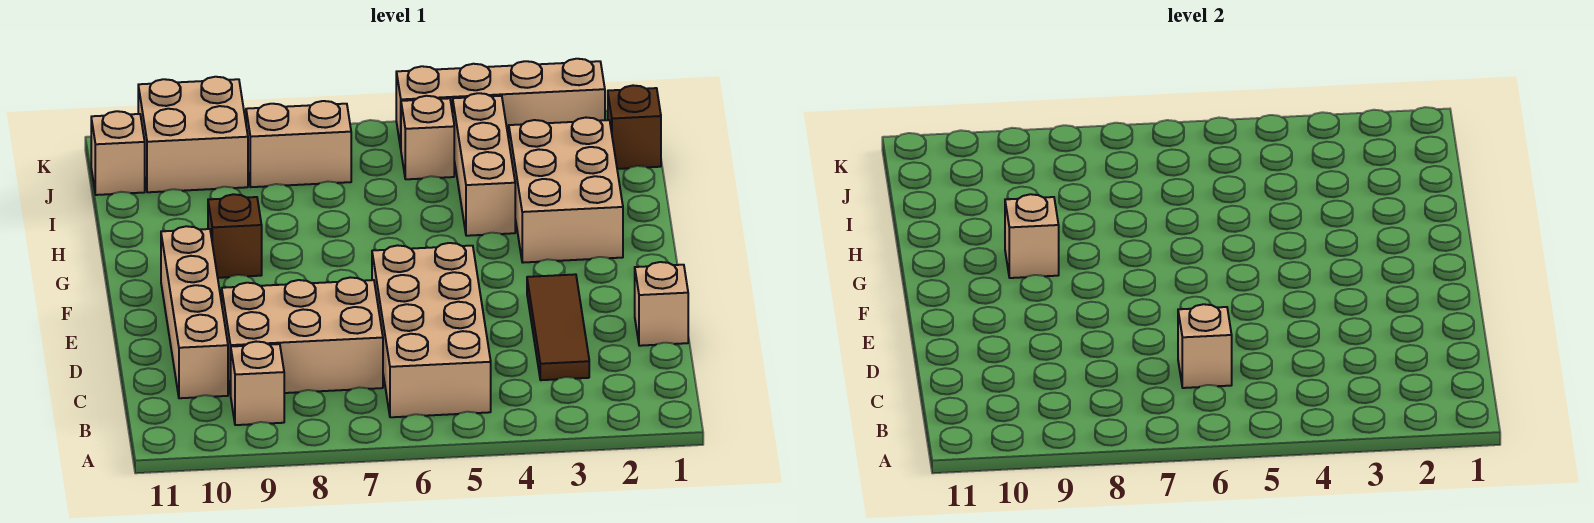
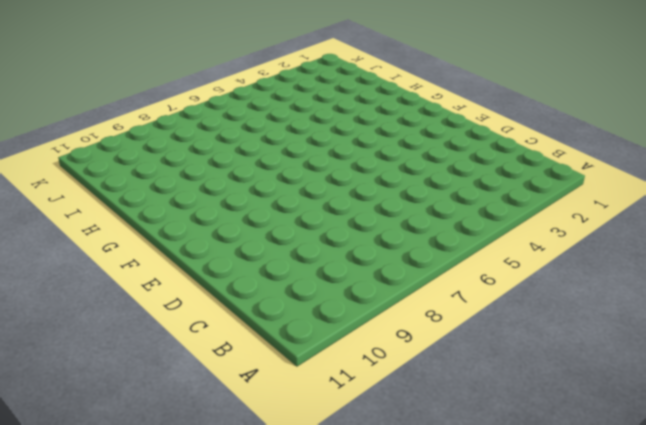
none -> tan 2x4 brick [372,243,491,417]
none -> tan 1x1 brick [231,342,284,425]
none -> brown 1x3 tile [527,274,589,380]

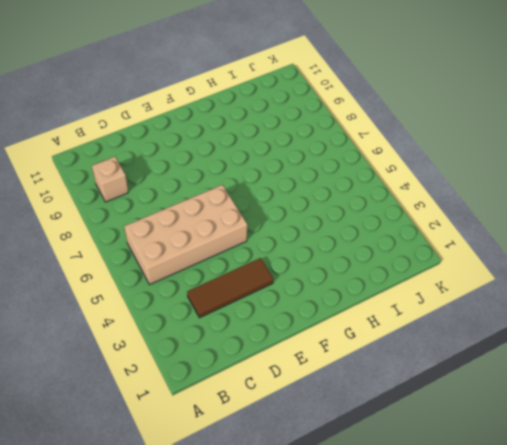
none -> tan 2x3 brick [222,277,383,395]
none -> tan 1x4 brick [161,226,228,398]
none -> tan 1x1 brick [635,262,688,346]

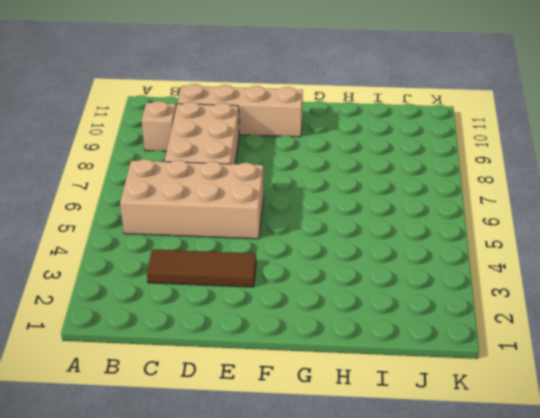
none -> tan 1x1 brick [635,262,688,346]
none -> tan 2x3 brick [509,118,623,263]
none -> brown 1x1 brick [208,194,262,278]

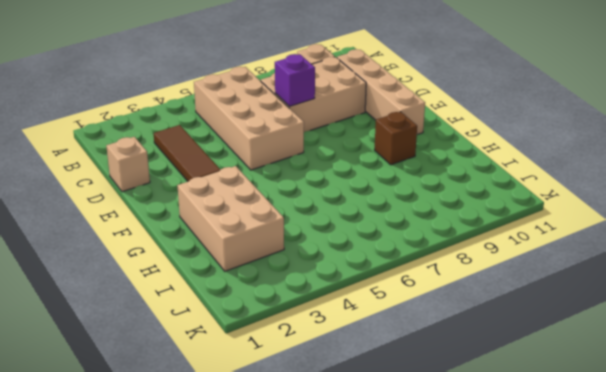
purple 1x1 brick [275,54,315,106] -> none
none -> tan 1x3 brick [453,93,515,236]
none -> brown 1x1 brick [608,85,661,169]
none -> tan 1x1 brick [401,96,454,179]

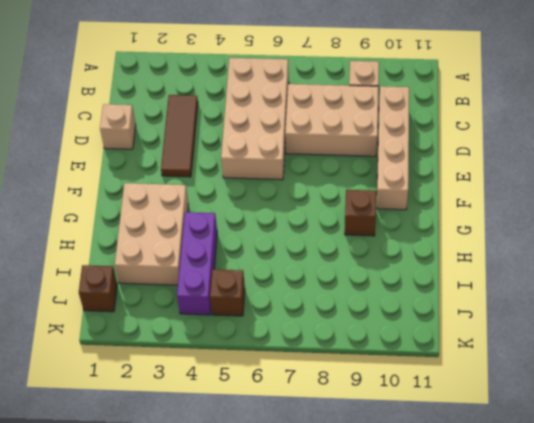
purple 1x3 brick [177,212,217,315] -> tan 1x3 brick [453,93,515,236]
brown 1x1 brick [210,269,245,316] -> tan 1x1 brick [401,96,454,179]
none -> tan 1x2 brick [246,101,351,187]
none -> tan 2x2 brick [138,77,248,192]
none -> tan 1x1 brick [91,111,145,195]

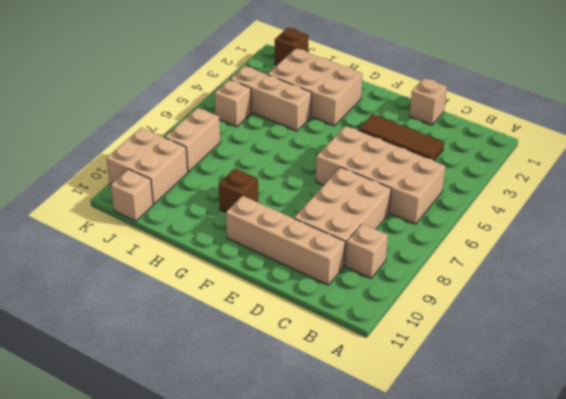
none -> tan 1x4 brick [396,59,605,148]
none -> tan 1x1 brick [1178,304,1232,388]
none -> tan 1x1 brick [1005,194,1059,278]

